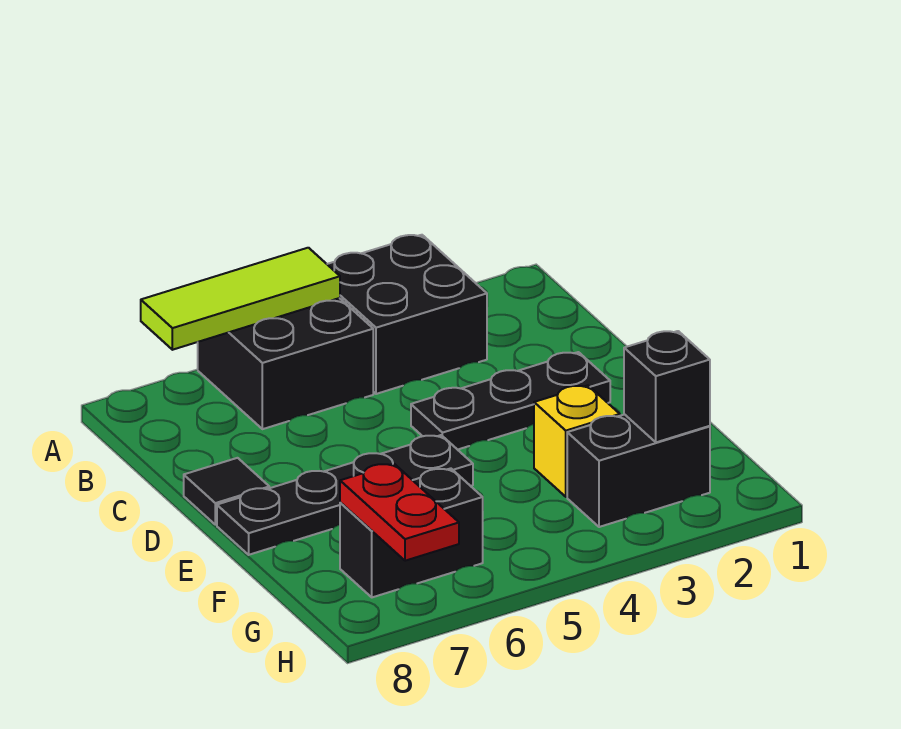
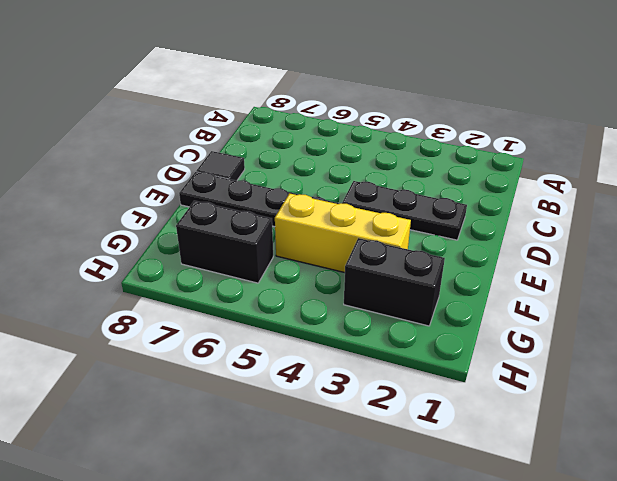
yellow 1x3 brick [275,193,411,273] -> yellow 1x1 brick [534,385,620,497]
none -> black 2x2 brick [327,235,487,394]
none -> black 2x2 brick [198,298,373,429]

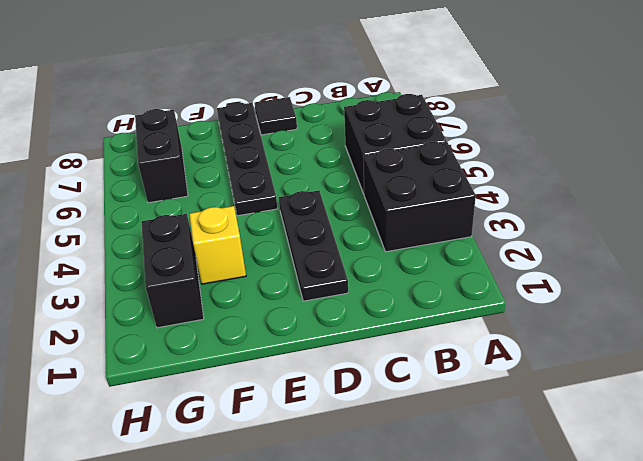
none -> lime 1x3 tile [141,248,340,350]
none -> black 1x1 brick [624,331,710,442]

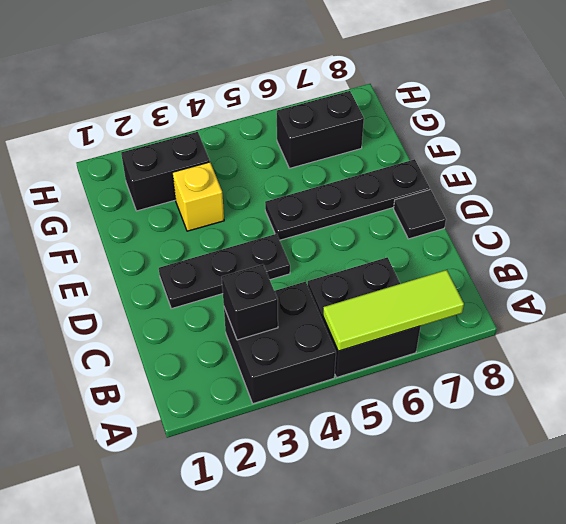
black 1x1 brick [222,264,278,340] -> black 1x1 brick moved to [624,331,710,442]
none -> red 1x2 plate [340,464,459,561]

